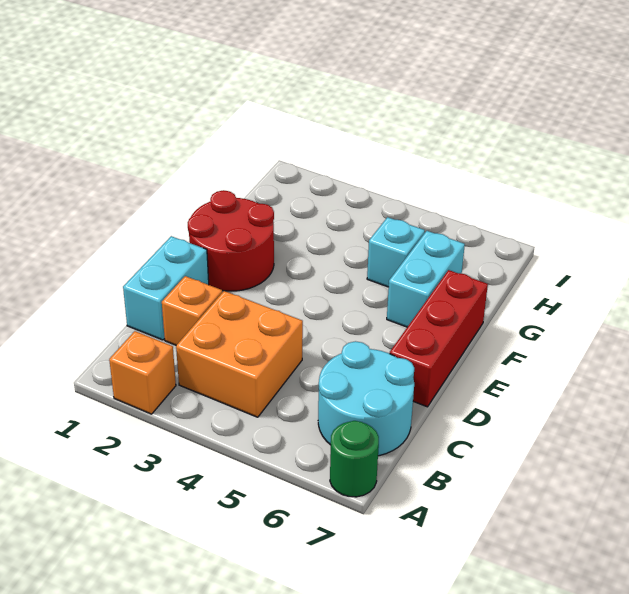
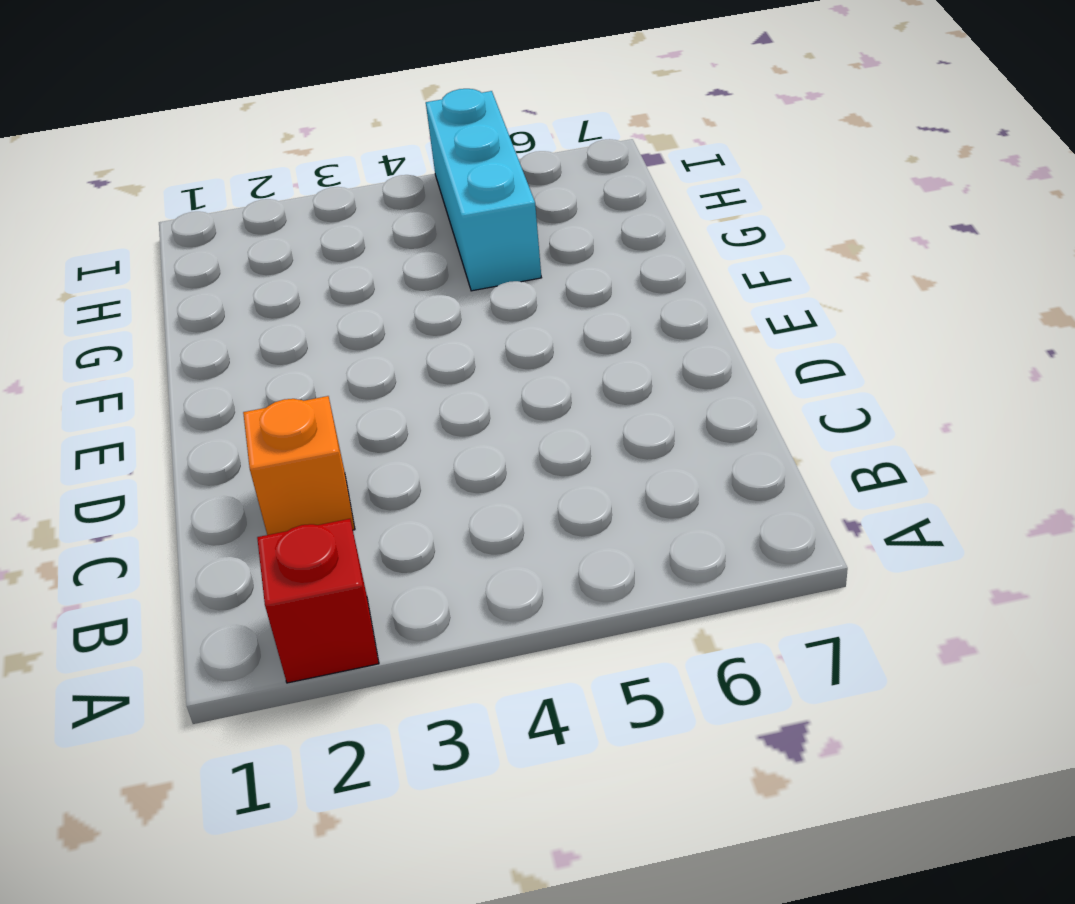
red 1x1 brick [257,519,379,683] -> orange 1x1 brick [109,331,176,414]
cyan 1x3 brick [426,89,541,291] -> cyan 1x1 brick [367,217,425,287]
none -> green 1x1 round brick [330,421,379,497]
none -> orange 2x2 brick [176,291,303,417]

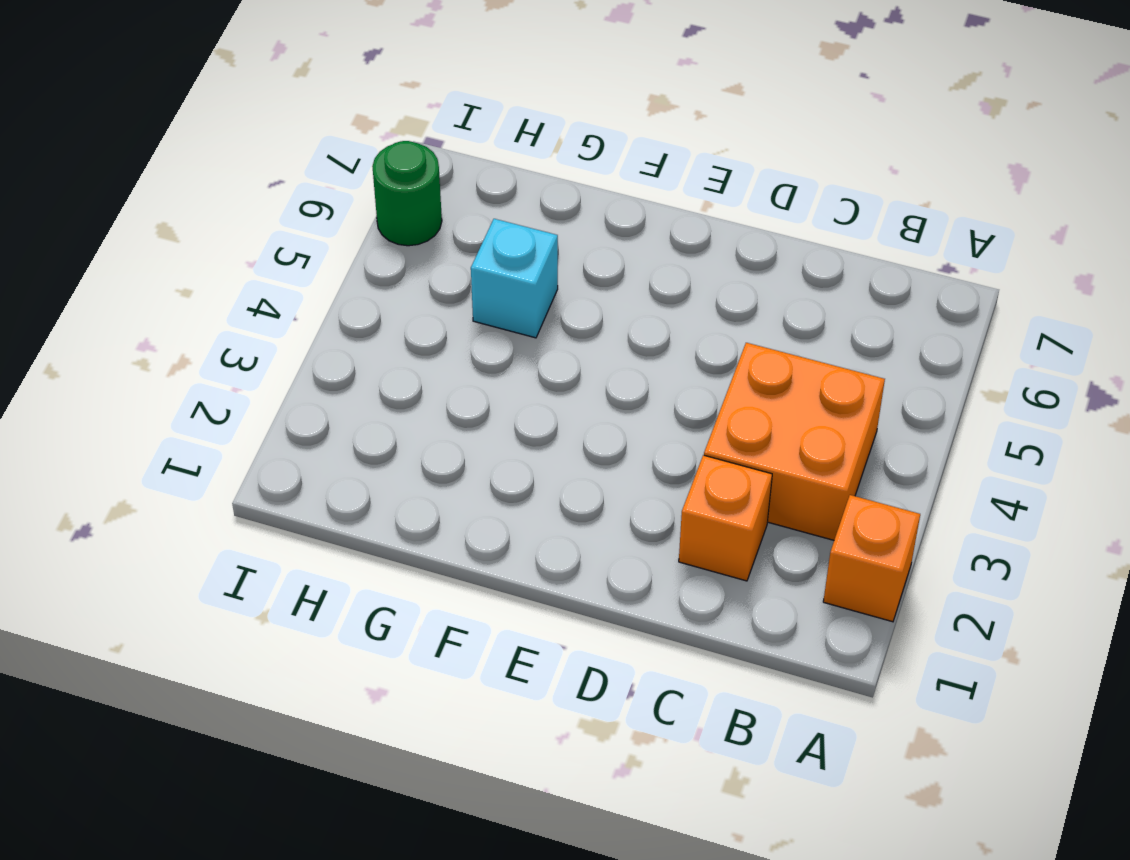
green 1x1 round brick [372,141,442,246] -> green 1x1 round brick moved to [330,421,379,497]
none -> cyan 2x2 round brick [318,341,414,456]
none -> cyan 1x2 brick [123,236,209,340]

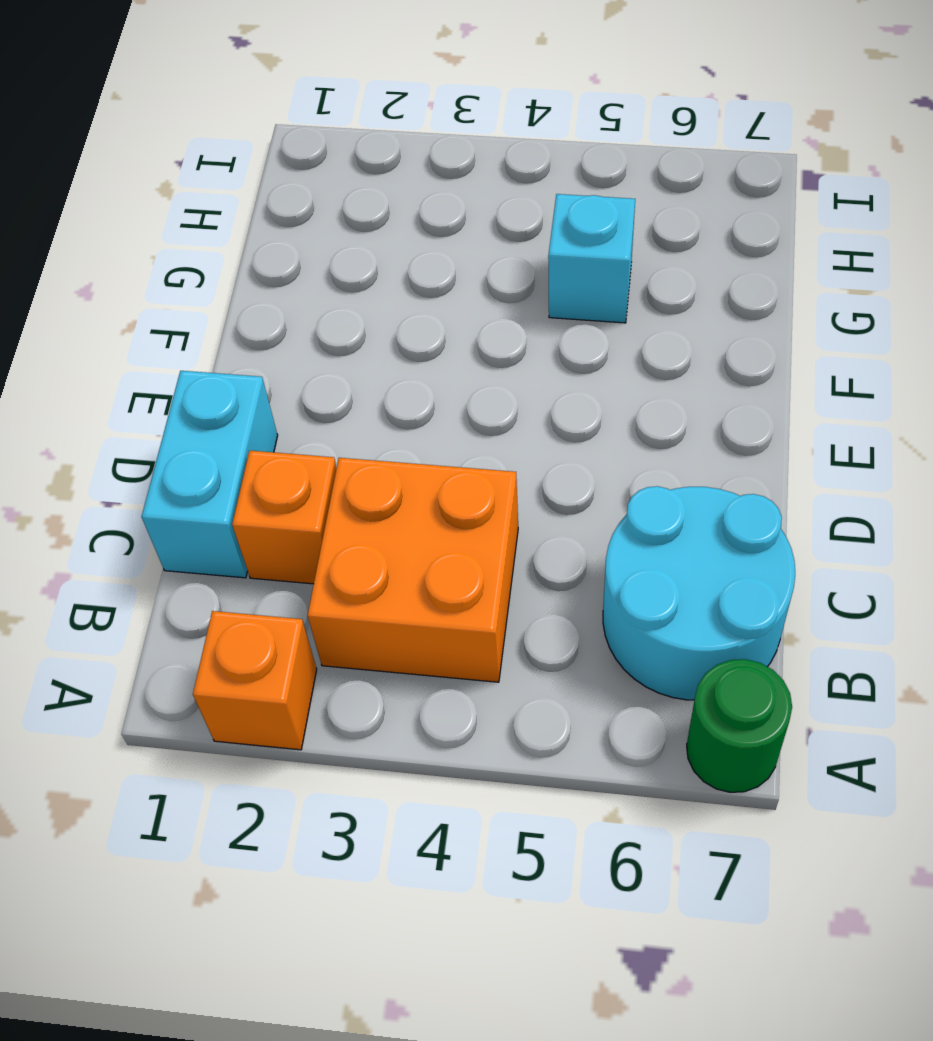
none -> red 1x3 brick [390,270,488,407]
none -> red 2x2 round brick [188,190,274,291]

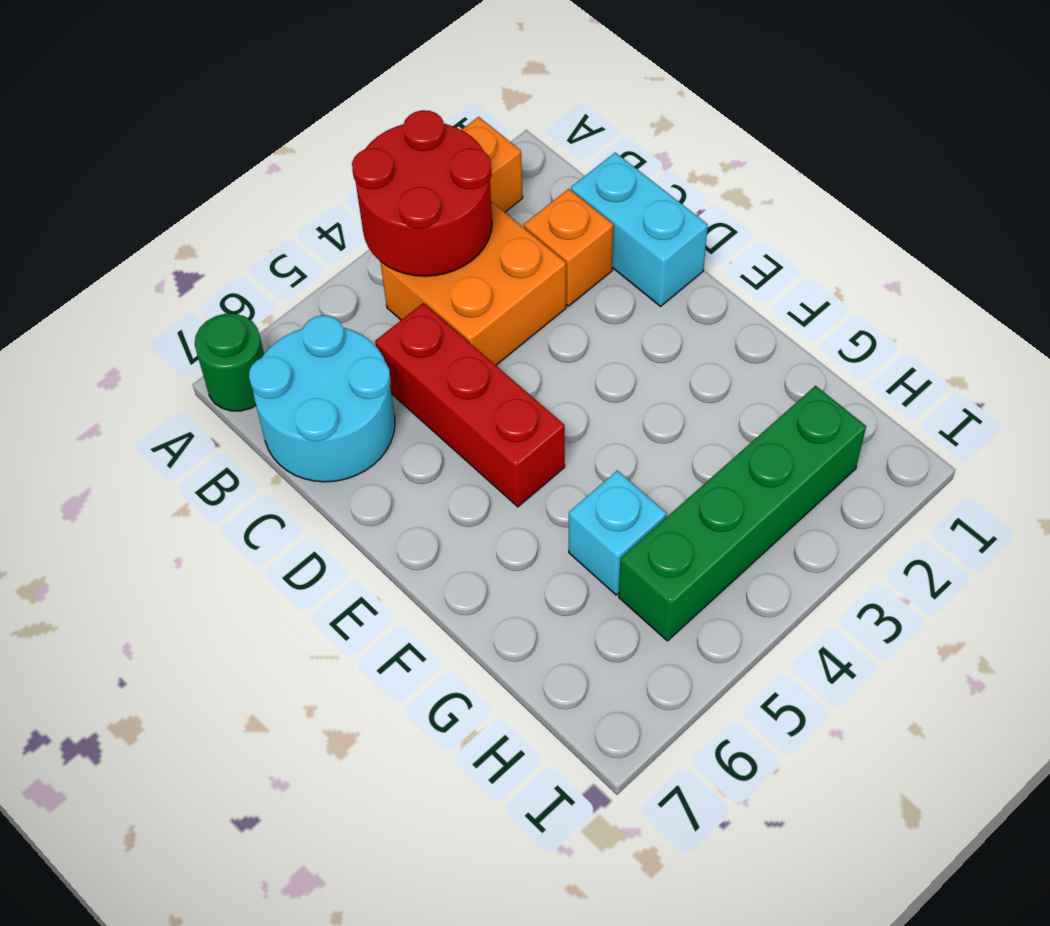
red 2x2 round brick [352,110,492,276] -> red 2x2 round brick moved to [188,190,274,291]
red 1x3 brick [375,303,565,507] -> red 1x3 brick moved to [390,270,488,407]
green 1x4 brick [619,386,866,641] -> none
none -> cyan 1x2 brick [387,231,465,327]

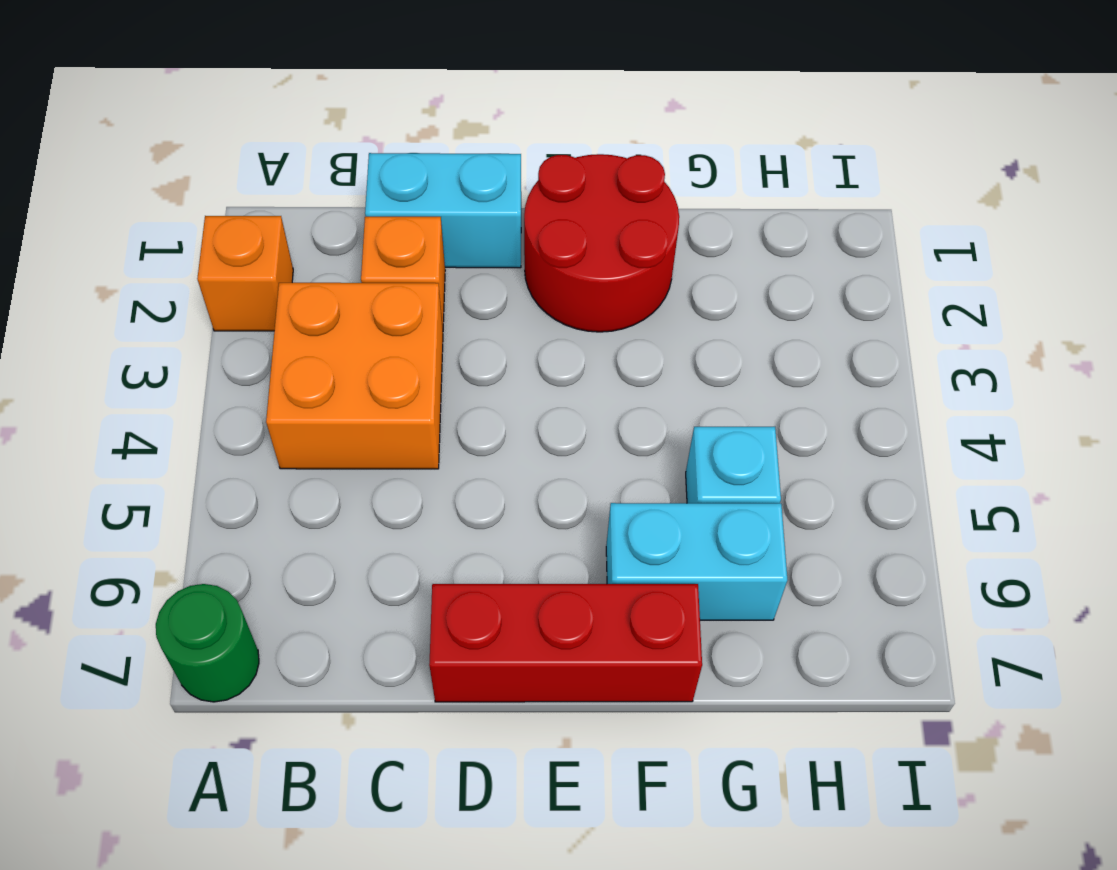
none -> cyan 2x2 round brick [318,341,414,456]

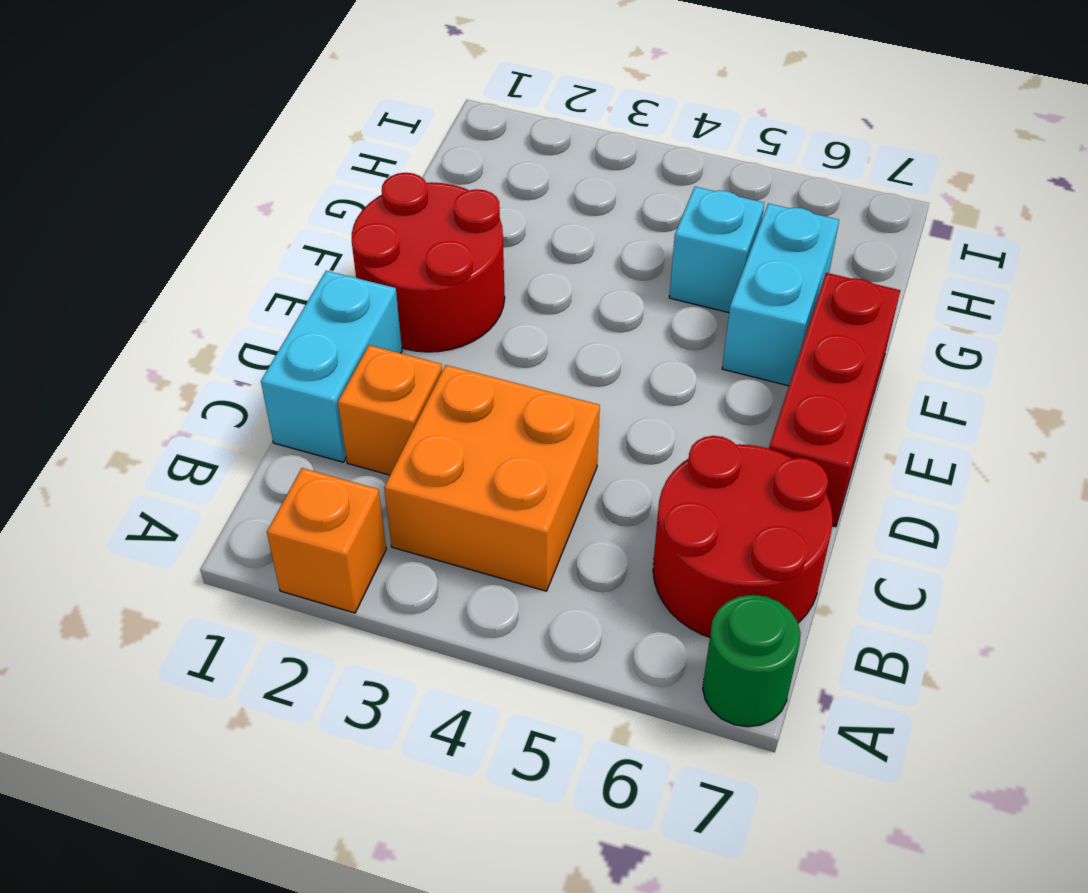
red 2x2 round brick [653,436,833,637] -> cyan 2x2 round brick [318,341,414,456]

